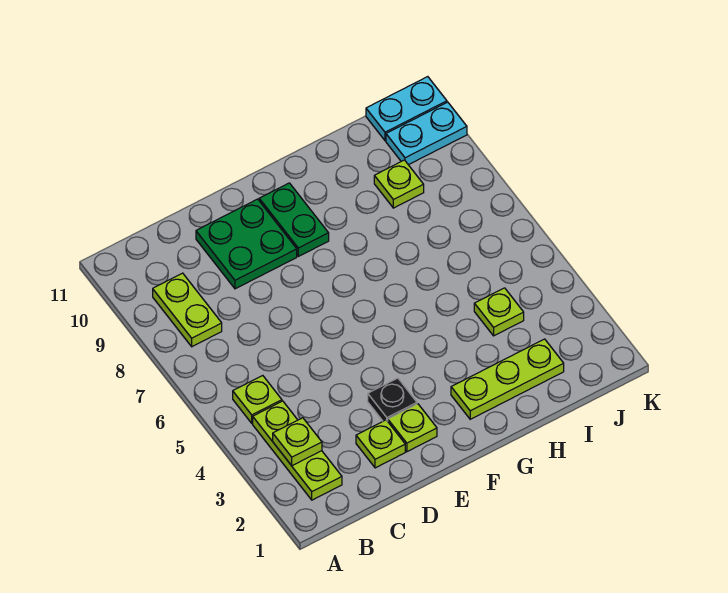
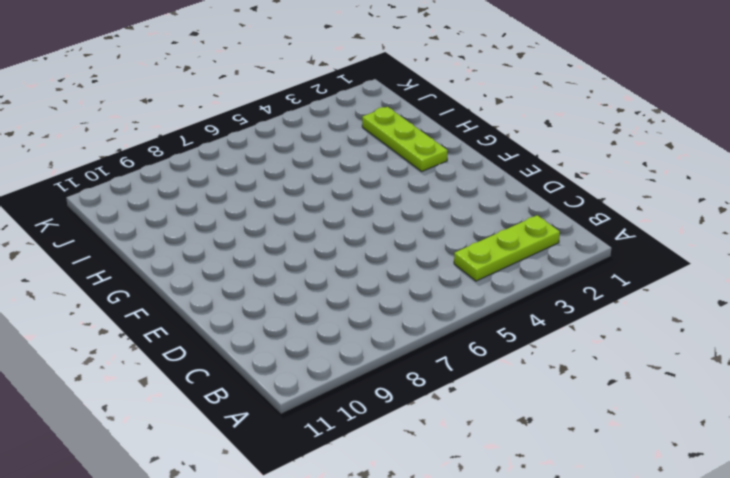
none -> lime 1x1 plate [233,376,282,423]
none -> lime 1x2 plate [153,273,222,347]
none -> lime 1x1 plate [356,420,405,468]

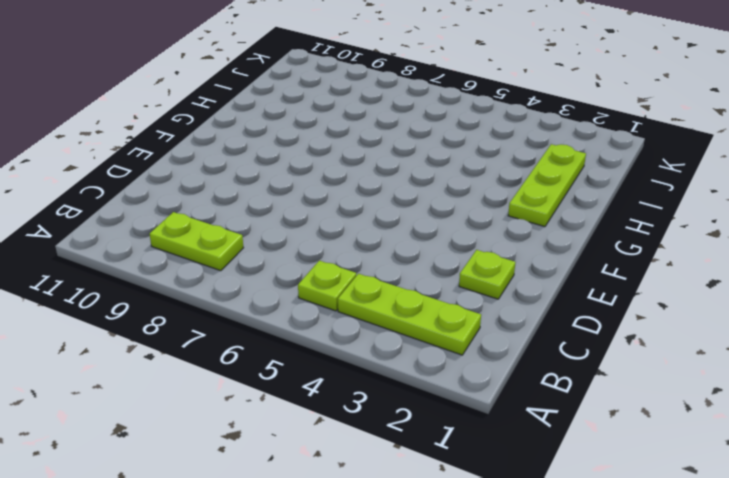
none -> green 2x2 plate [196,199,297,289]
none -> lime 1x1 plate [388,404,437,452]
none -> black 1x1 plate [368,378,417,421]

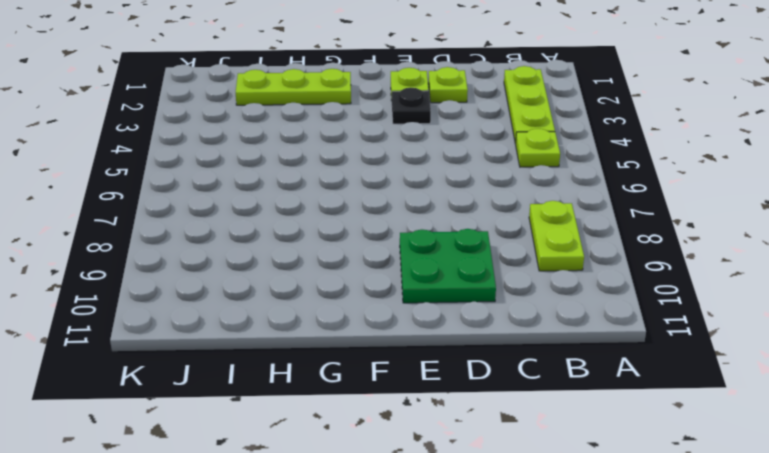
none -> green 1x2 plate [259,183,329,256]
none -> lime 1x1 plate [474,288,524,336]
none -> lime 1x1 plate [374,160,424,208]

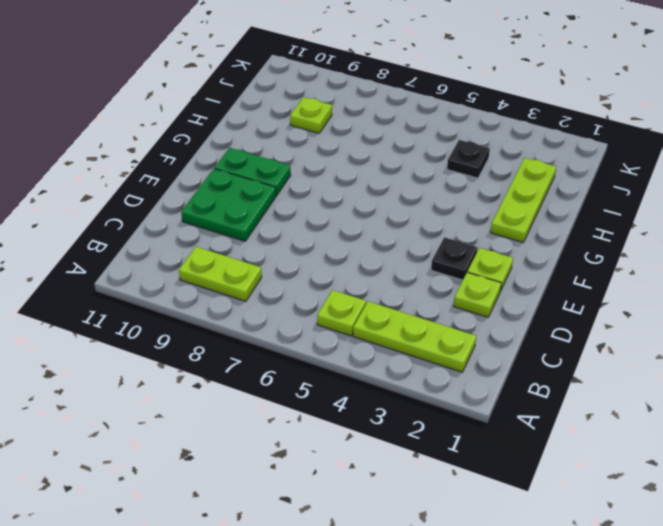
black 1x1 plate [447,140,490,178] -> lime 1x1 plate [474,288,524,336]
none -> cyan 1x2 plate [386,102,467,165]
none -> cyan 1x2 plate [366,77,447,141]
none -> lime 1x1 plate [273,418,322,466]

